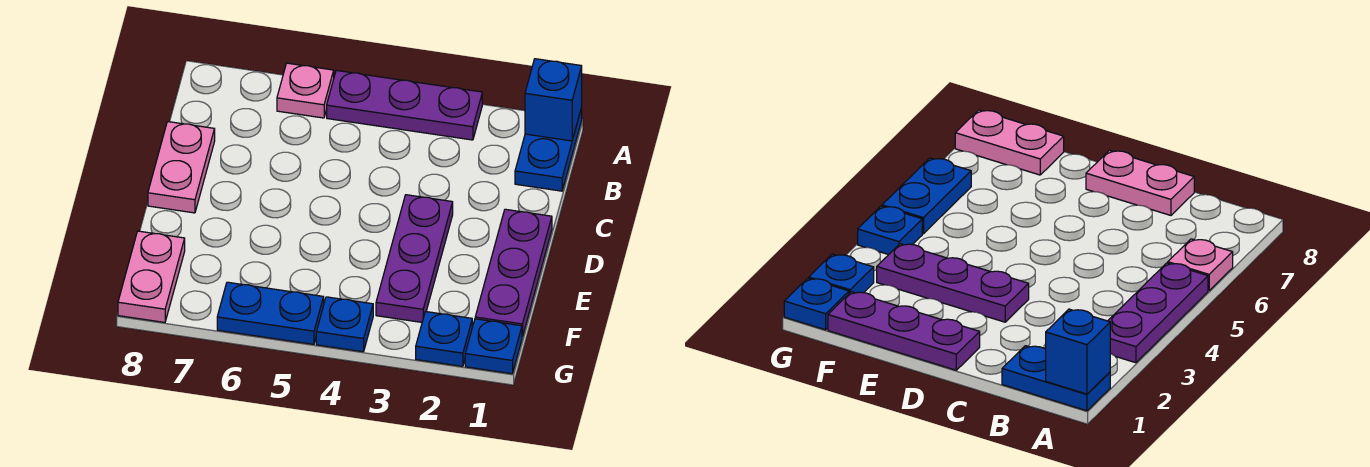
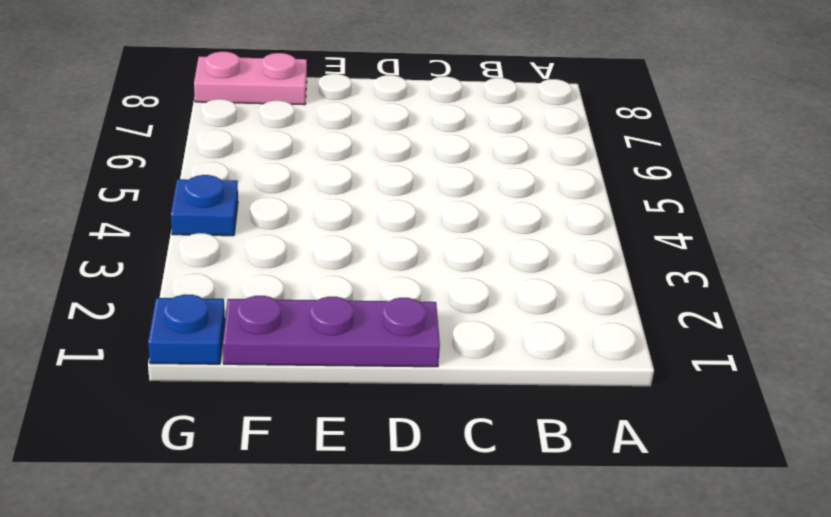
none -> blue 1x2 plate [515,108,582,191]
none -> purple 1x3 plate [327,70,482,140]
none -> pink 1x1 plate [277,63,334,118]

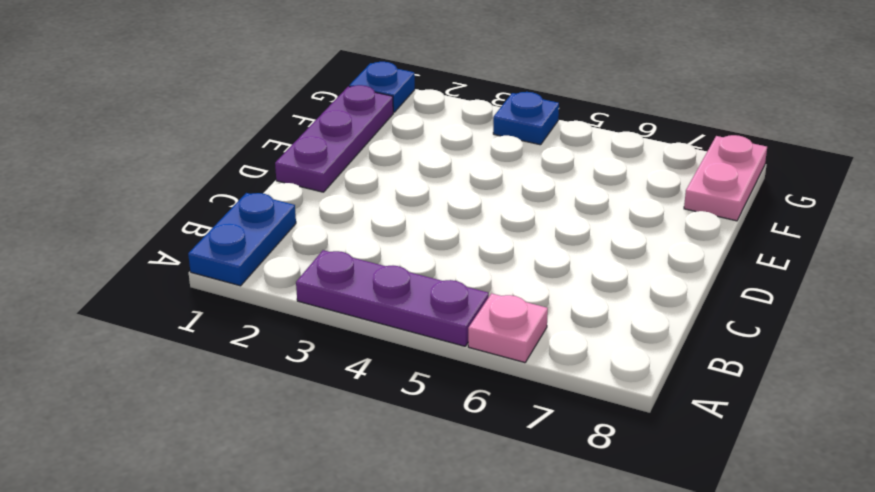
none -> pink 1x2 plate [148,122,215,213]
none -> purple 1x3 plate [376,195,453,322]
none -> blue 1x1 plate [416,312,472,366]

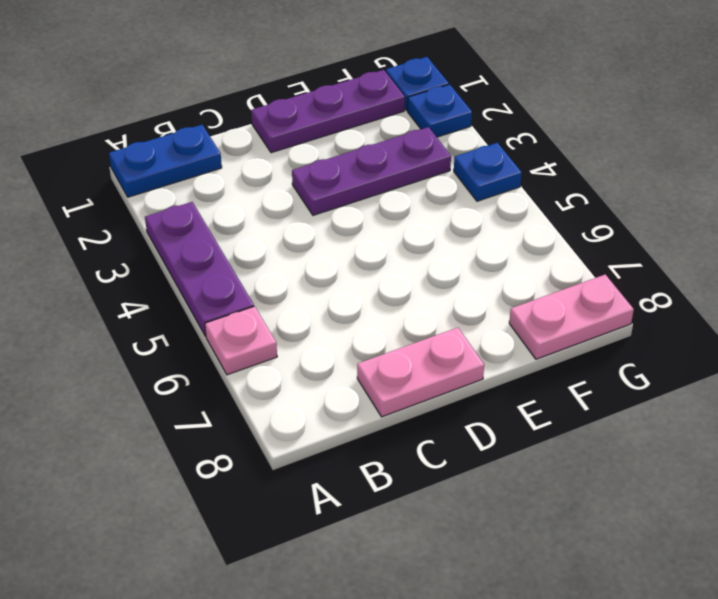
none -> blue 1x2 plate [217,282,324,344]
none -> blue 1x1 brick [525,59,582,141]

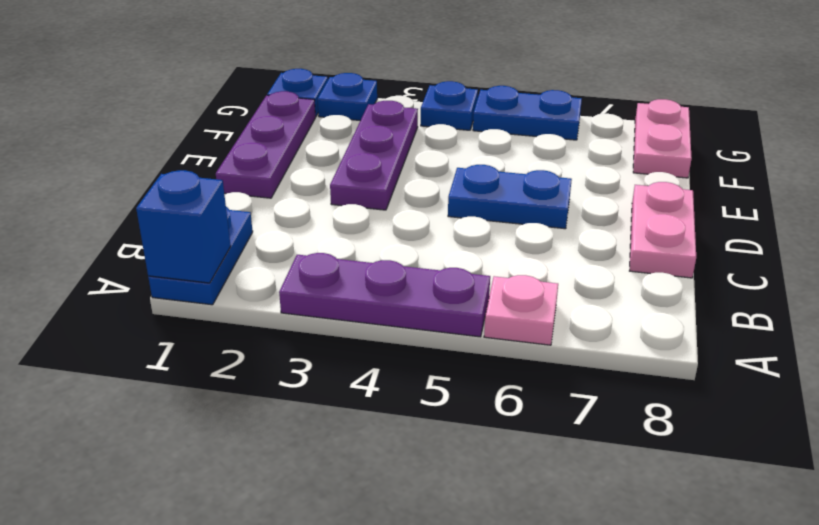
blue 1x2 plate [448,165,572,229] -> none

